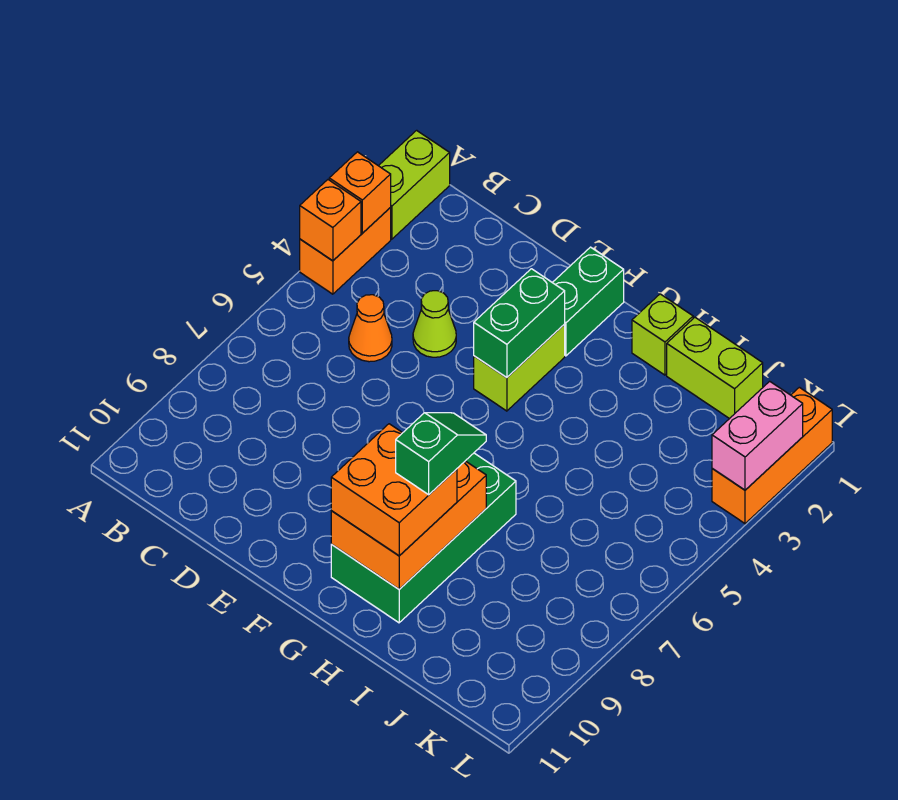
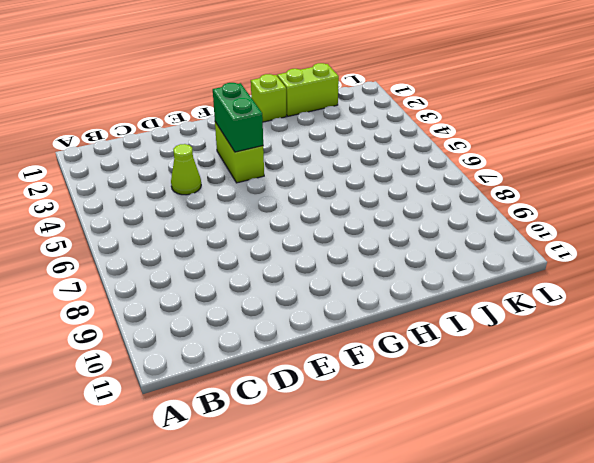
none -> lime 1x2 brick [379,130,450,239]
none -> orange 1x2 brick [300,208,391,294]
none -> orange 1x1 cone [349,295,392,362]

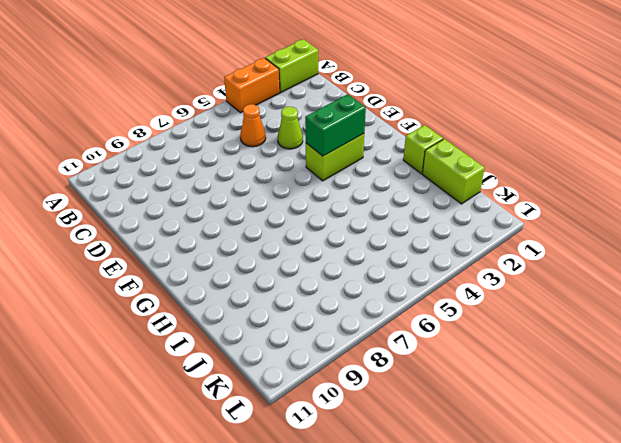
none -> green 1x2 brick [552,247,624,356]
none -> green 2x4 brick [331,453,516,623]
none -> orange 1x3 brick [712,387,832,524]

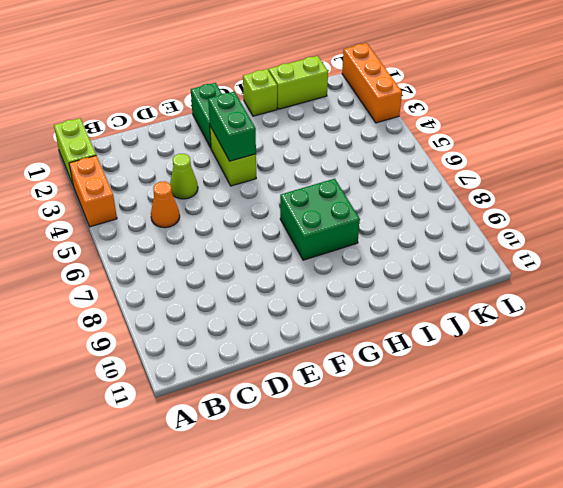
green 2x2 brick [280,179,360,260] -> green 2x4 brick [331,453,516,623]
none -> orange 1x1 brick [329,152,391,233]
none -> orange 1x1 brick [300,180,361,261]
none -> orange 2x3 brick [331,461,486,589]

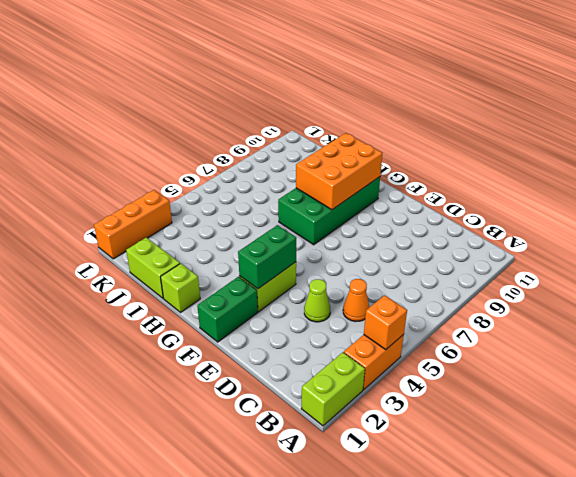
none -> orange 1x1 brick [329,152,391,233]
none -> pink 1x2 brick [712,381,803,490]
none -> orange 2x2 brick [331,424,457,556]

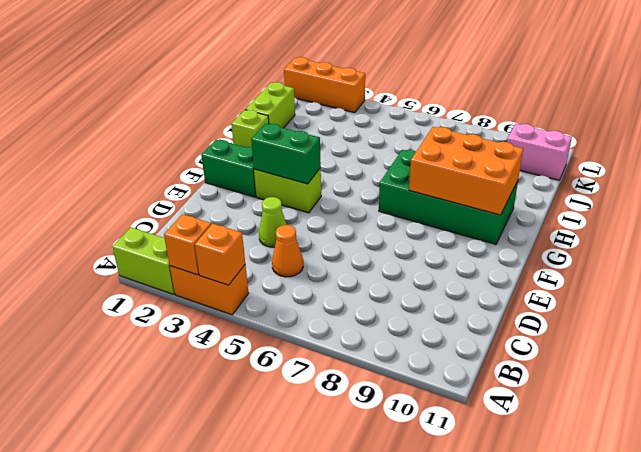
pink 1x2 brick [507,124,572,180] -> pink 1x2 brick moved to [712,381,803,490]
none -> orange 2x2 brick [331,424,457,556]
none -> green 1x2 slope [396,413,486,495]

